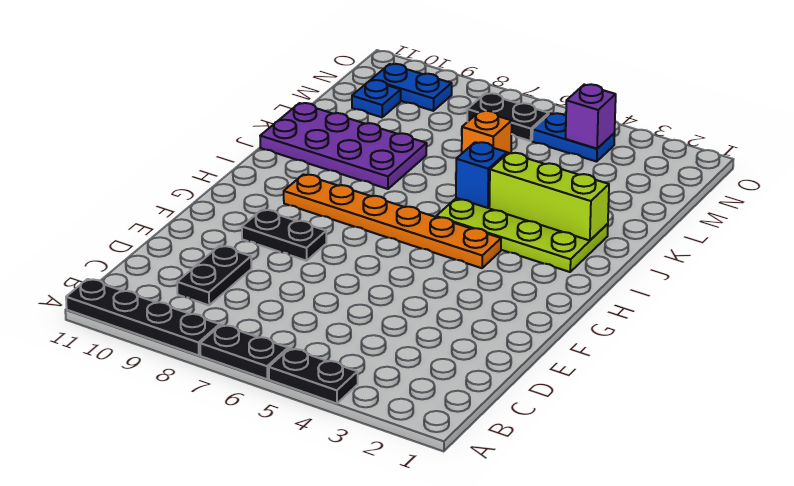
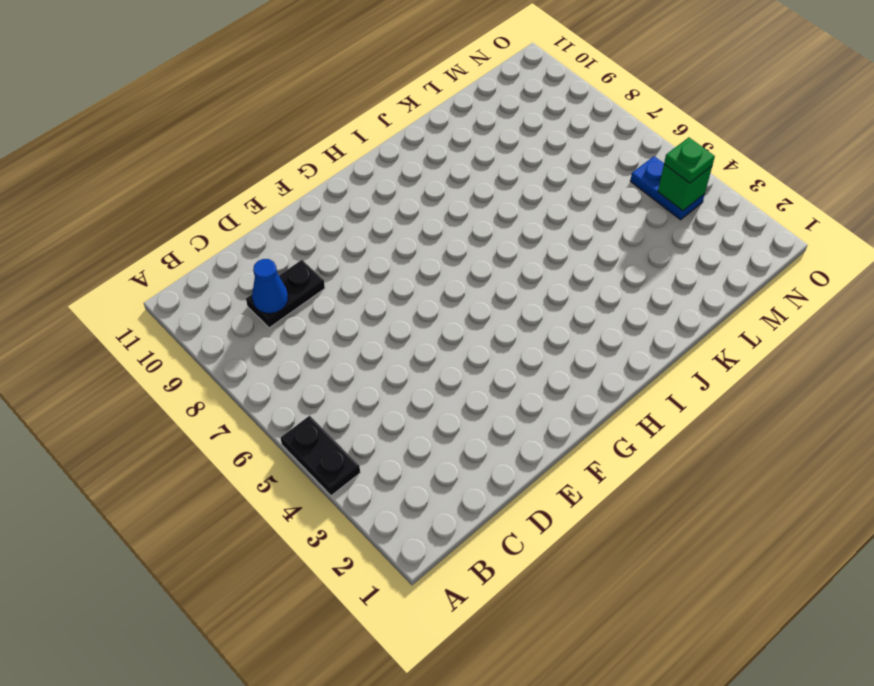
blue 1x1 cone [252,259,288,313] -> none
green 1x1 brick [658,164,712,211] -> purple 1x1 brick [566,84,616,149]
green 1x1 plate [664,137,715,183] -> none
none -> black 1x2 plate [200,325,288,379]
none -> black 1x4 plate [66,279,220,355]
none -> black 1x2 plate [242,210,326,261]

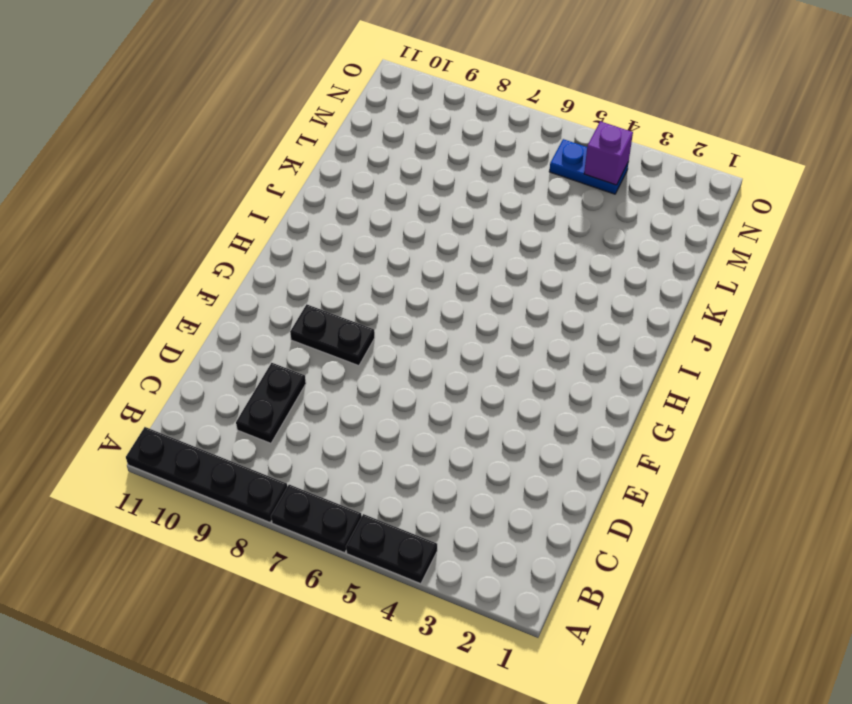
none -> orange 1x6 plate [284,174,501,268]
none -> lime 2x4 plate [436,198,608,272]
none -> purple 2x4 plate [260,103,427,189]

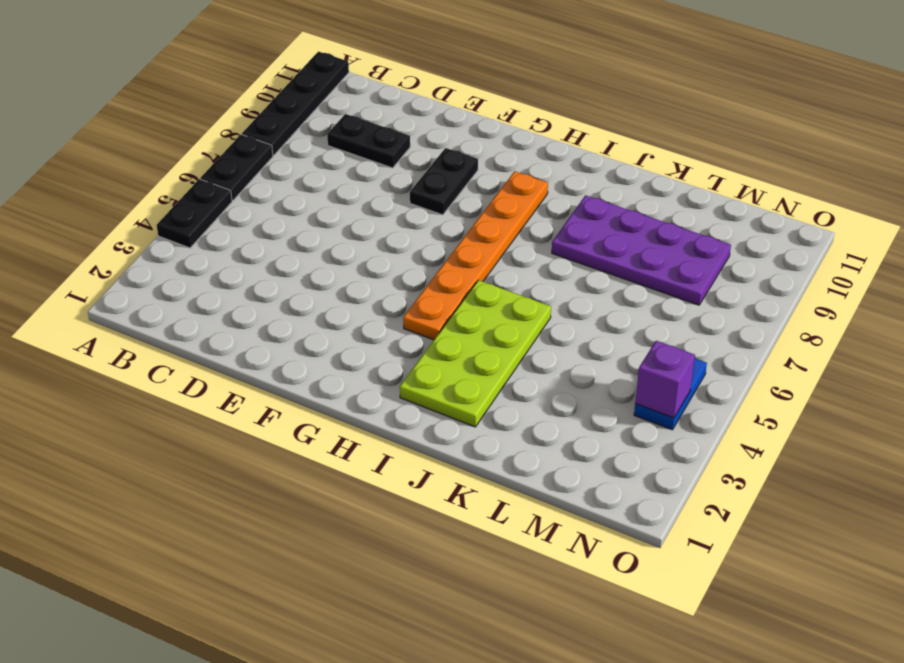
purple 2x4 plate [552,195,731,305] -> purple 2x4 plate turned to [260,103,427,189]
none -> orange 1x1 brick [462,111,512,154]
none -> blue 1x1 plate [352,80,401,117]
none -> black 1x2 plate [467,93,549,141]

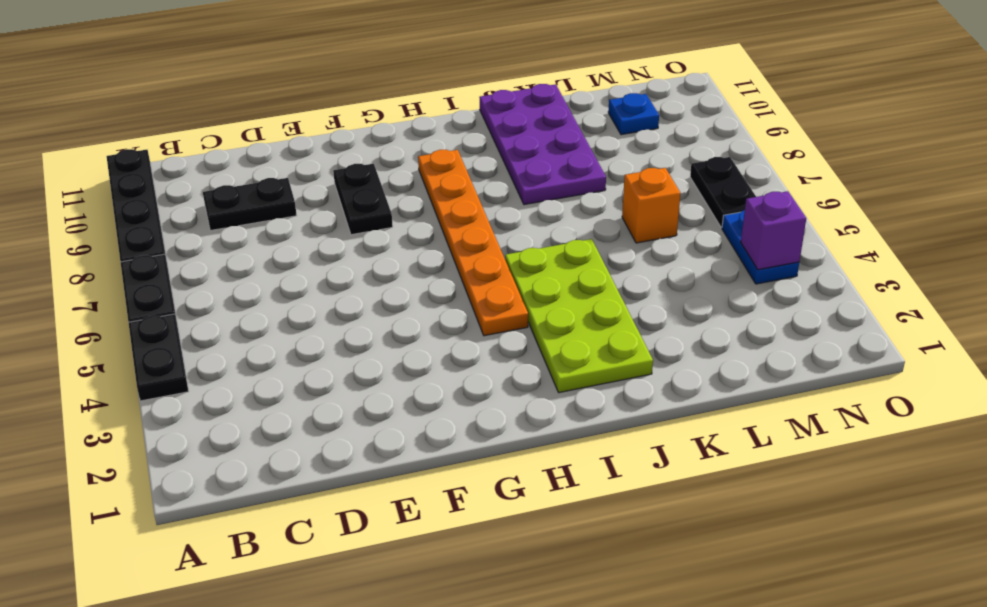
none -> blue 1x2 plate [371,64,452,111]
none -> lime 1x3 brick [489,153,609,241]
none -> blue 1x1 brick [456,142,507,208]

